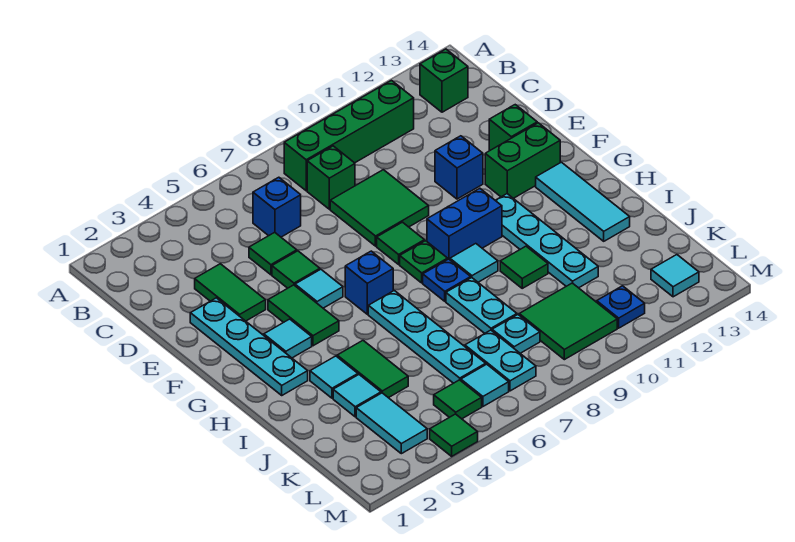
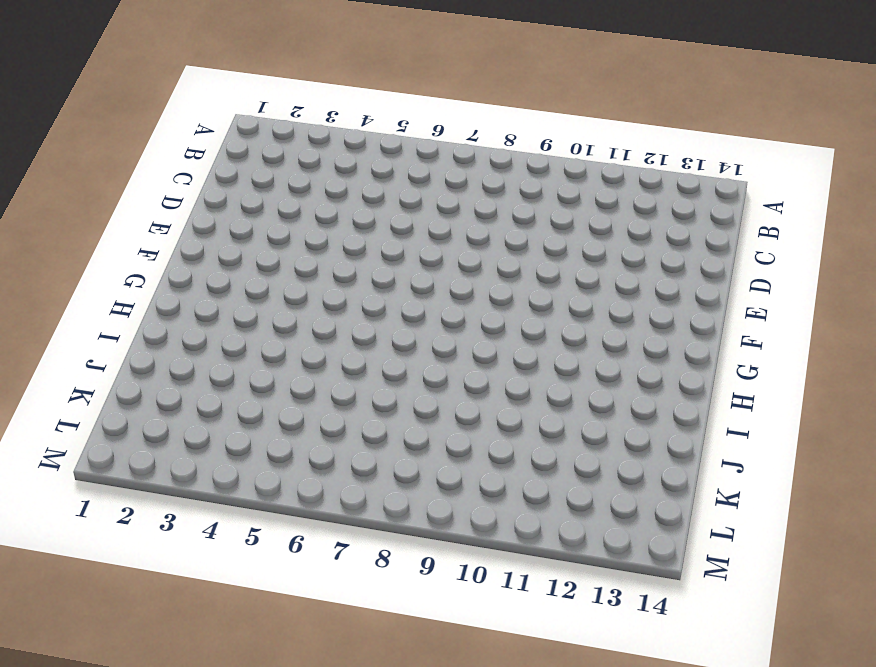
none -> green 1x4 brick [284,81,414,191]
none -> green 1x1 brick [420,49,468,112]
none -> blue 1x1 brick [253,177,301,237]
none -> green 1x1 brick [307,146,355,209]

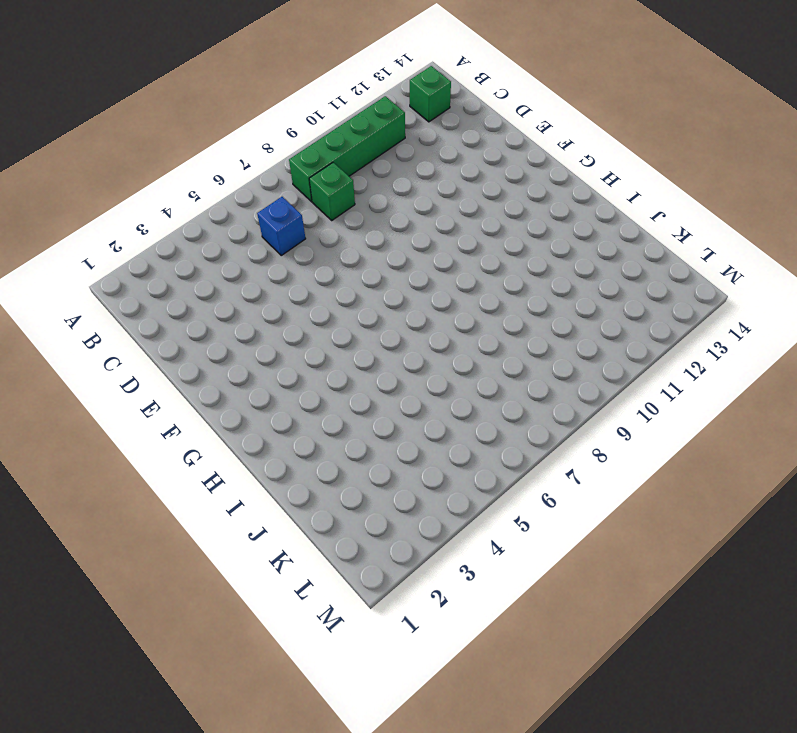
none -> green 1x2 tile [195,264,266,321]
none -> green 1x1 tile [249,232,297,275]
none -> green 2x2 tile [330,170,429,246]
none -> cyan 1x4 plate [190,298,308,395]

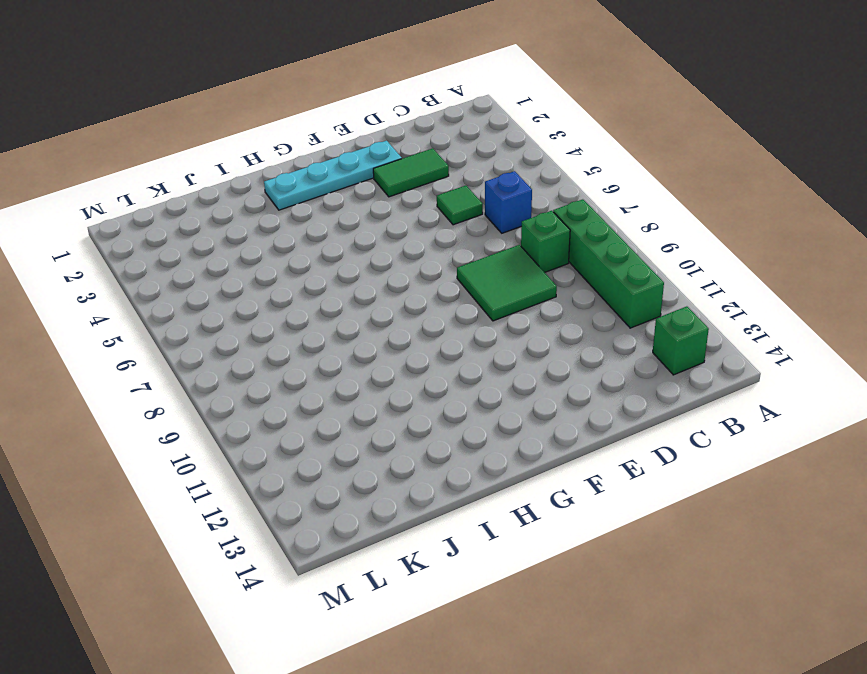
none -> green 1x1 tile [272,251,320,288]
none -> blue 1x1 brick [435,136,483,199]
none -> green 1x1 brick [489,105,537,150]
none -> green 1x2 tile [268,285,339,346]

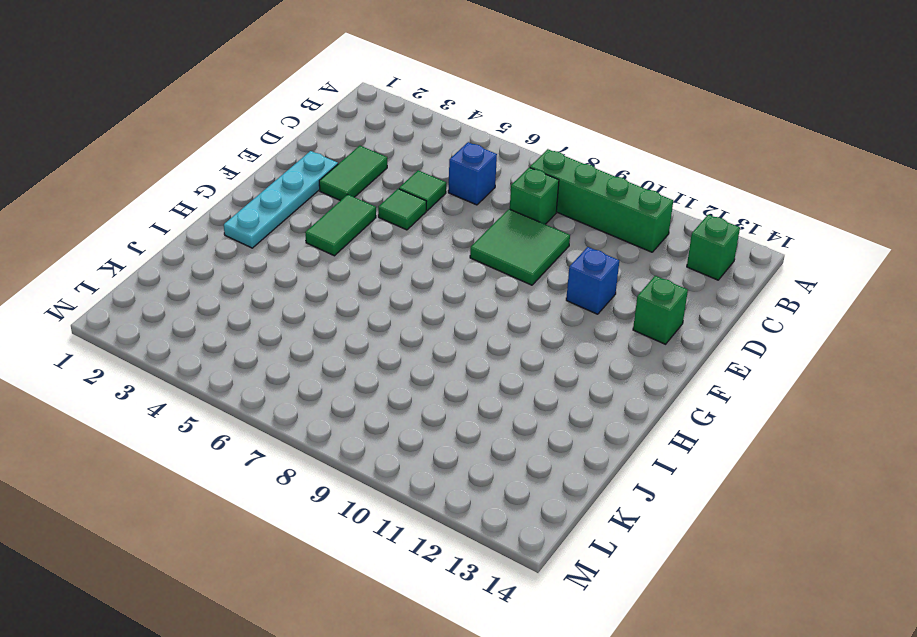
none -> cyan 1x1 tile [295,269,343,308]
none -> green 1x1 tile [377,222,424,264]
none -> green 1x2 brick [485,123,560,198]
none -> cyan 1x1 tile [264,319,312,358]

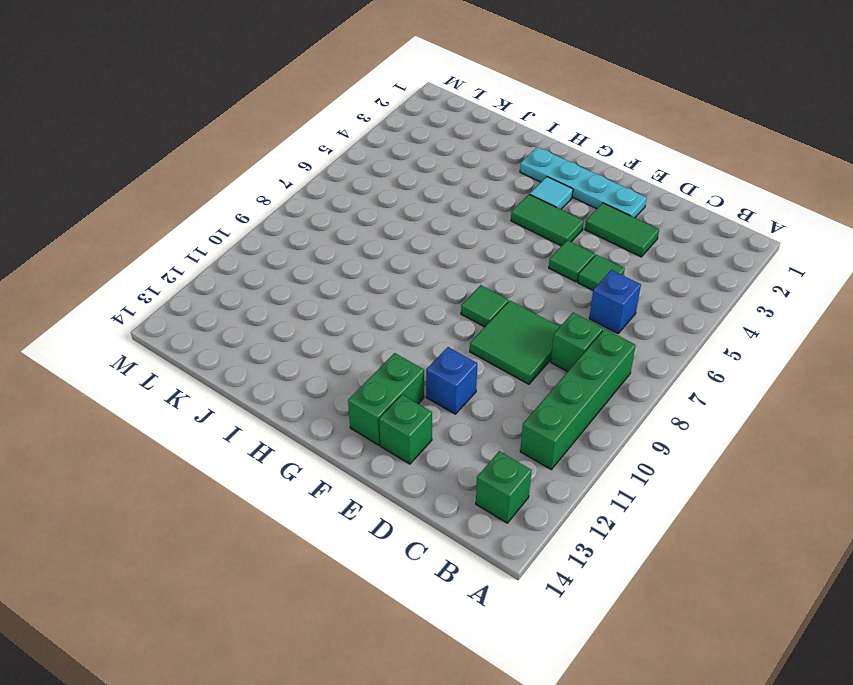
none -> cyan 1x1 tile [295,269,343,308]
none -> blue 1x1 brick [345,251,393,314]
none -> green 1x1 plate [400,241,448,283]
none -> blue 1x2 brick [427,188,502,260]

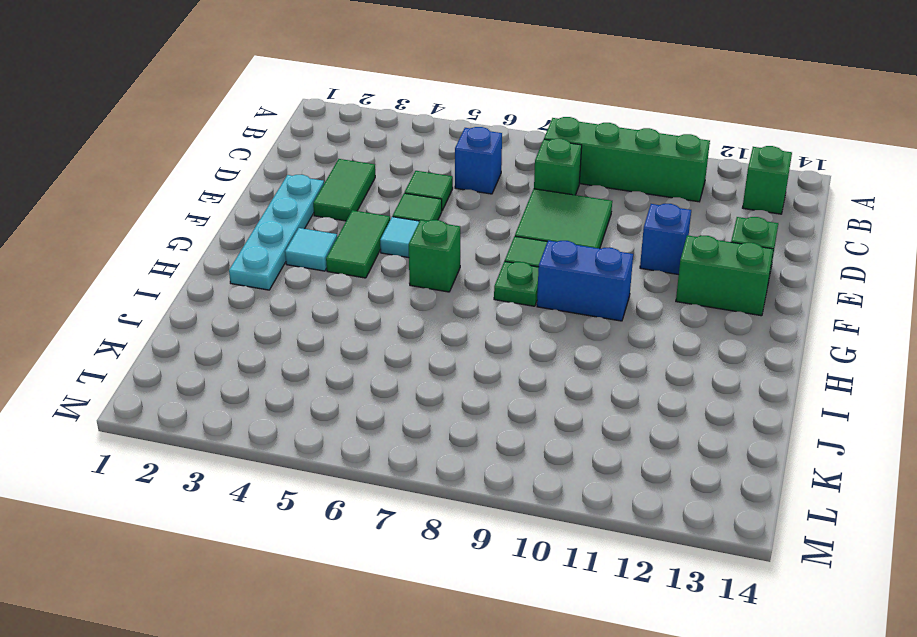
green 1x1 brick [409,220,460,292] -> blue 1x1 brick [345,251,393,314]
none -> cyan 1x4 plate [495,194,598,288]
none -> cyan 1x3 tile [536,162,630,241]
none -> cyan 1x4 plate [368,291,486,383]
none -> blue 1x1 plate [423,259,471,301]

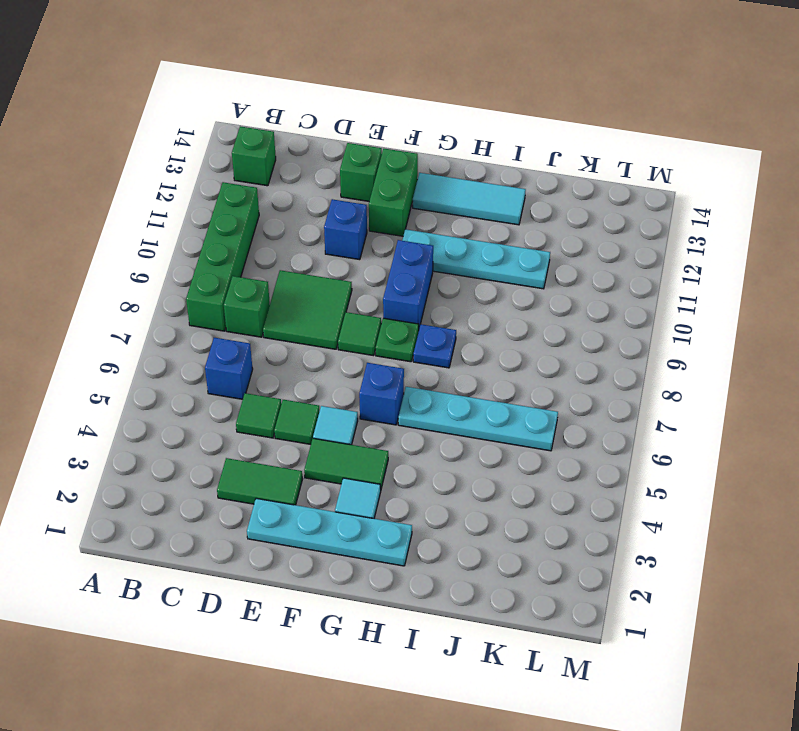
none -> cyan 1x1 tile [450,244,498,282]
none -> cyan 1x1 tile [310,356,358,398]
none -> green 1x2 tile [337,341,408,398]
none -> cyan 1x2 plate [446,278,517,333]

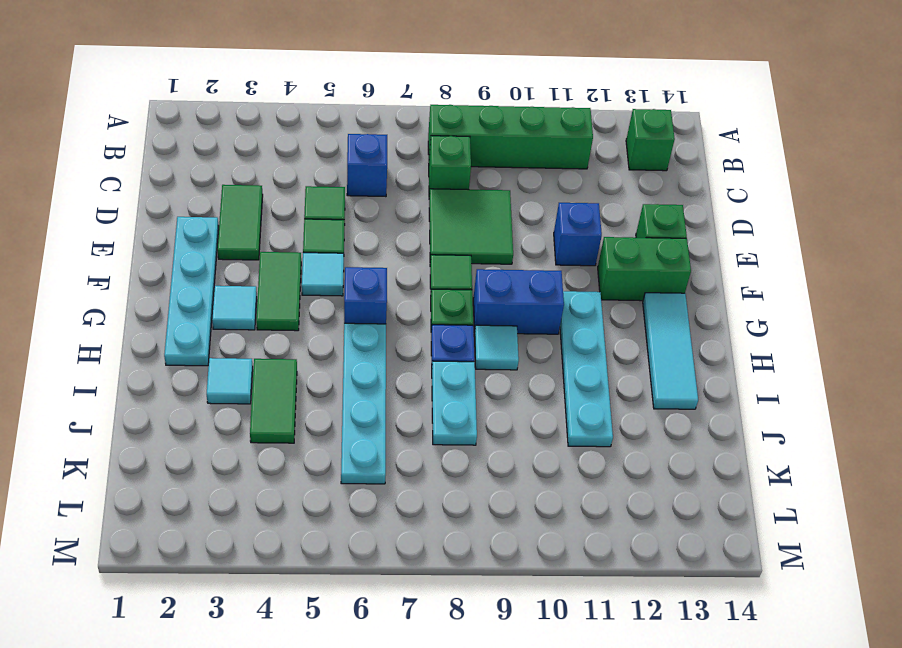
none -> green 1x1 tile [500,246,548,288]
none -> cyan 1x1 tile [333,375,381,417]
none -> cyan 1x2 tile [356,393,427,454]
none -> cyan 1x2 plate [465,330,536,391]

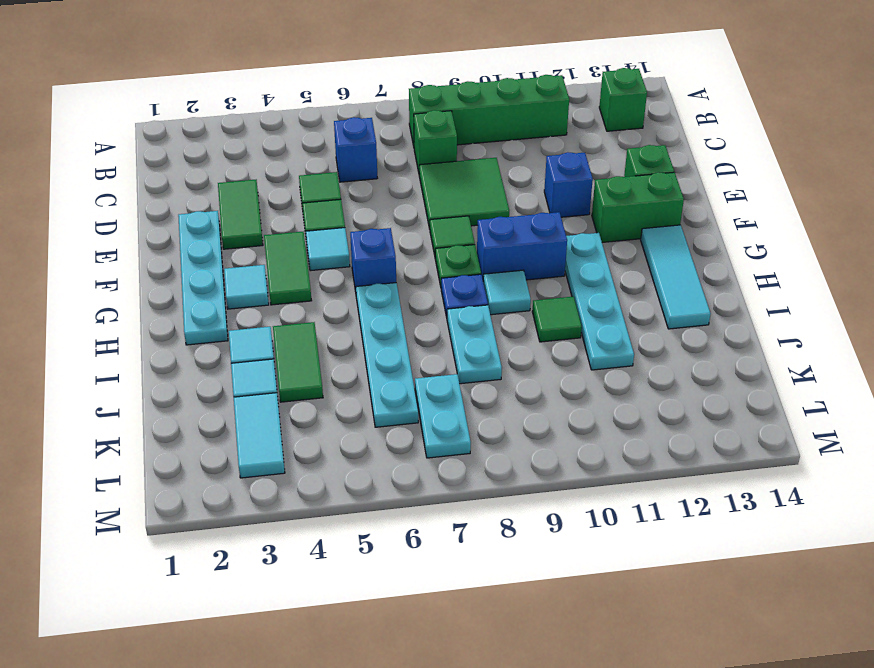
none -> cyan 1x1 plate [492,315,540,353]
none -> green 2x2 tile [519,283,617,360]
none -> green 1x1 tile [434,380,482,419]
none -> cyan 1x1 tile [461,364,509,407]

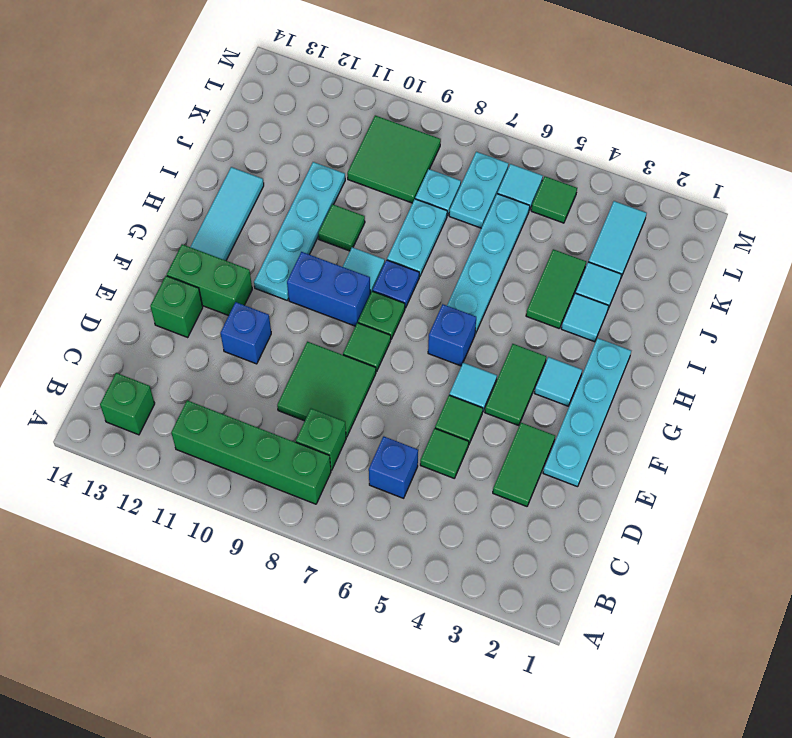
none -> blue 1x1 plate [597,286,645,328]
none -> cyan 1x1 tile [651,255,699,297]
none -> green 1x1 tile [430,414,478,456]

